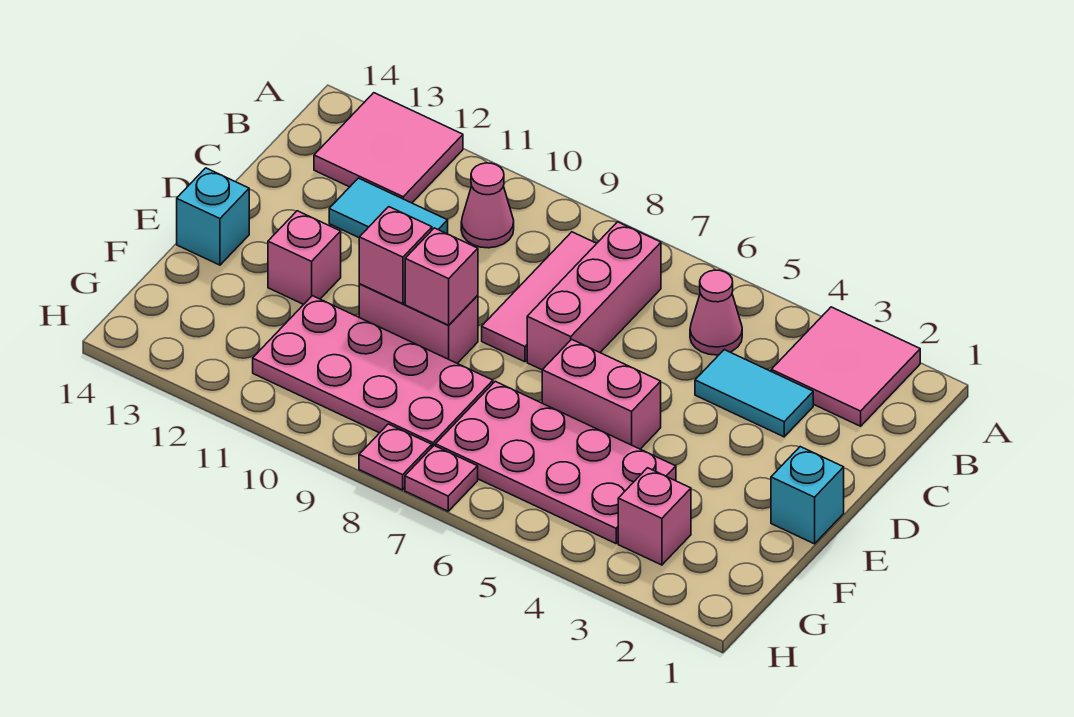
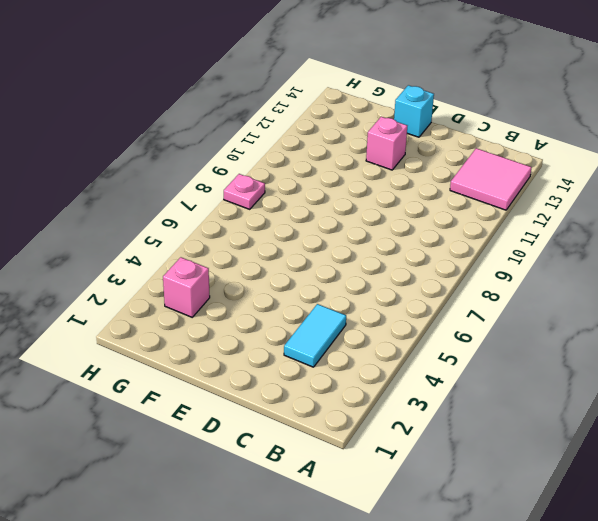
none -> pink 2x2 tile [771,307,920,426]
none -> pink 1x1 cone [690,270,742,355]
none -> pink 1x3 brick [527,222,661,370]

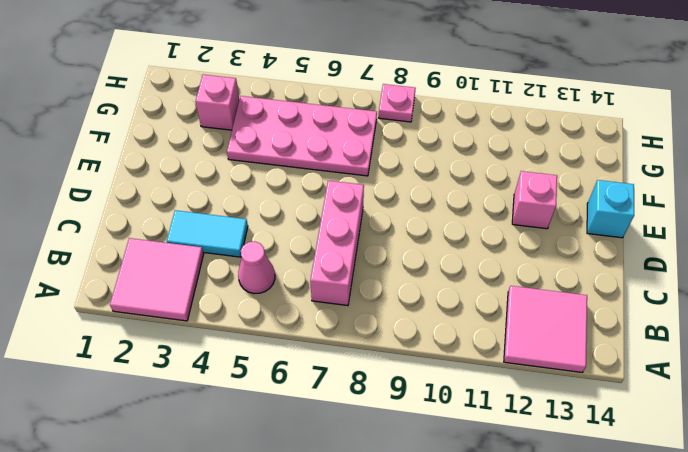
none -> pink 1x3 tile [482,232,597,362]
none -> pink 1x1 cone [461,163,514,248]
none -> cyan 1x2 tile [329,178,448,237]

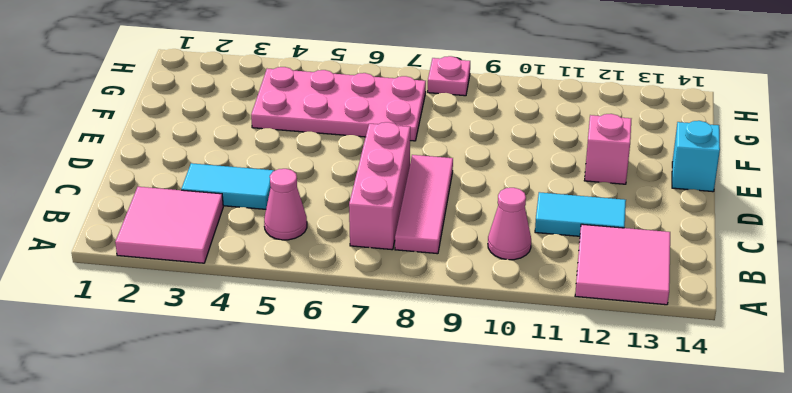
none -> cyan 1x1 brick [771,447,844,544]
none -> pink 1x2 brick [542,339,661,449]
none -> pink 1x2 brick [359,284,478,363]

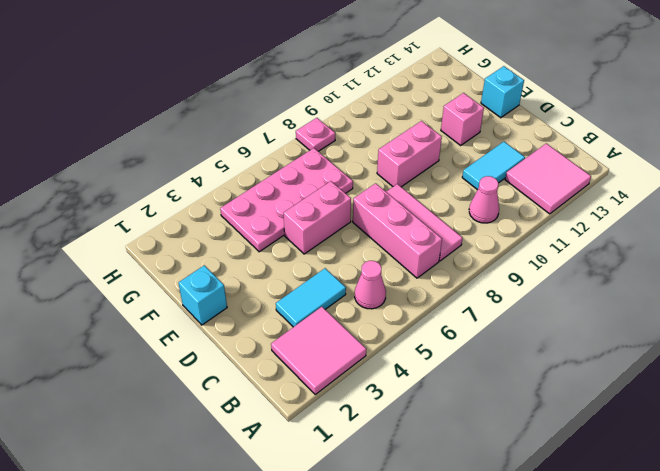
none -> pink 2x4 plate [253,296,493,447]
none -> pink 1x1 brick [618,468,691,565]
none -> pink 1x1 plate [405,446,478,511]

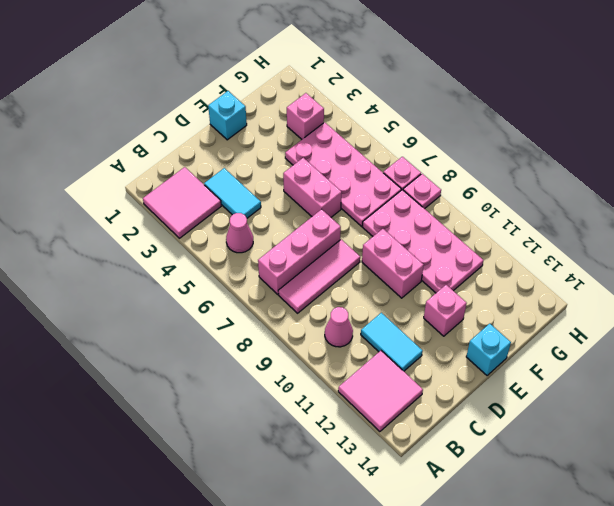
none -> pink 1x1 brick [405,228,478,325]
none -> pink 1x1 brick [359,207,432,304]

